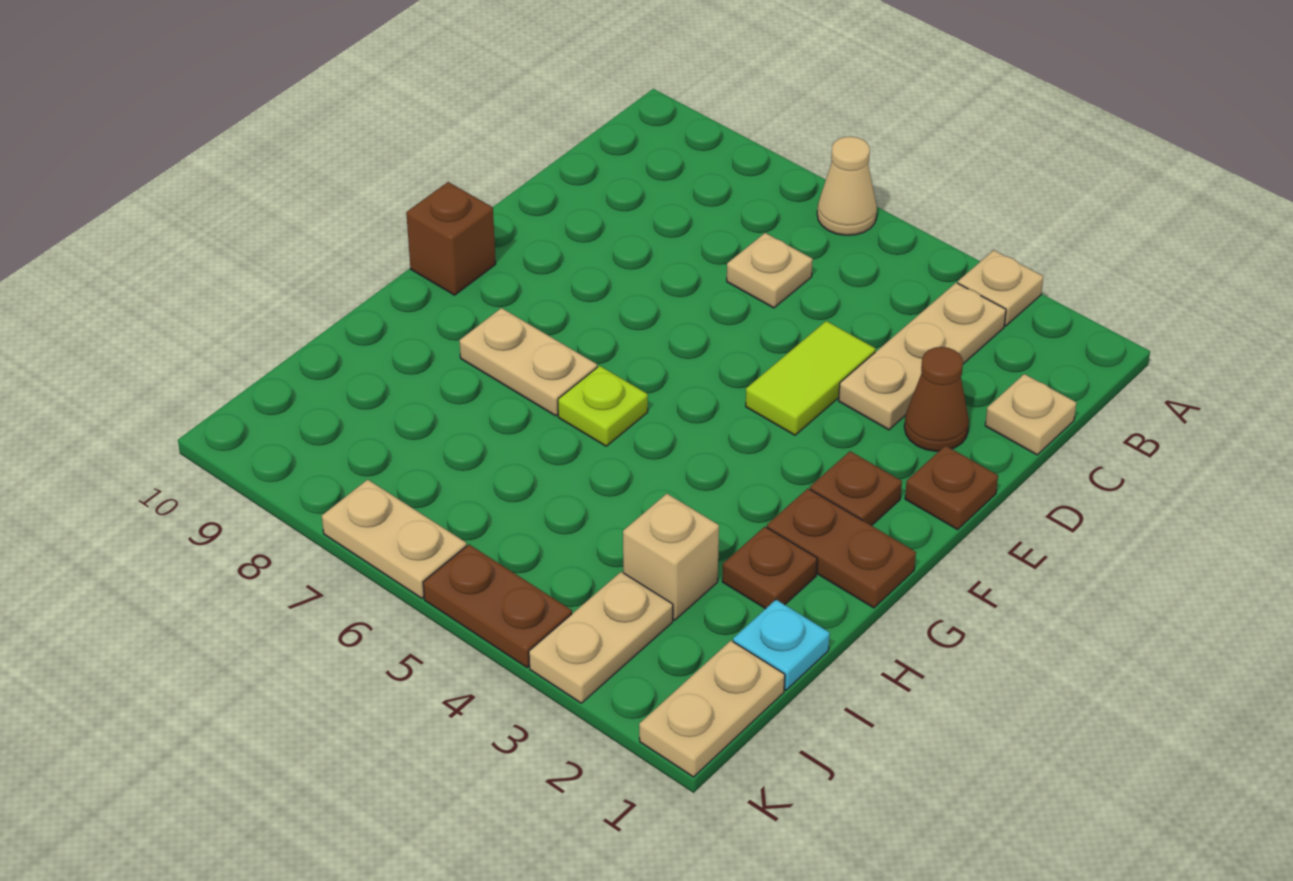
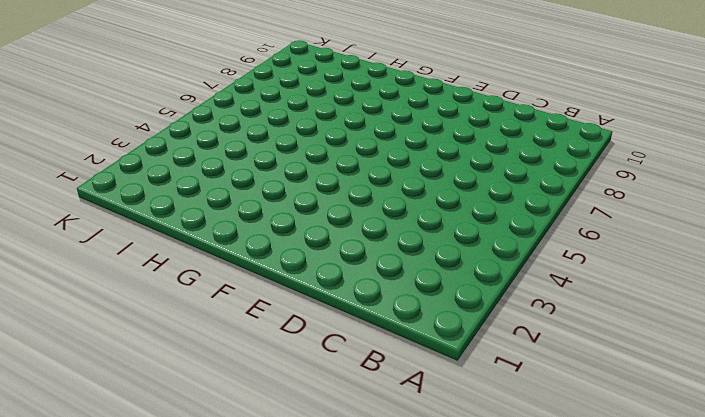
none -> tan 1x1 plate [958,250,1043,326]
none -> tan 1x1 cone [817,137,877,235]
none -> tan 1x3 plate [839,283,1006,430]

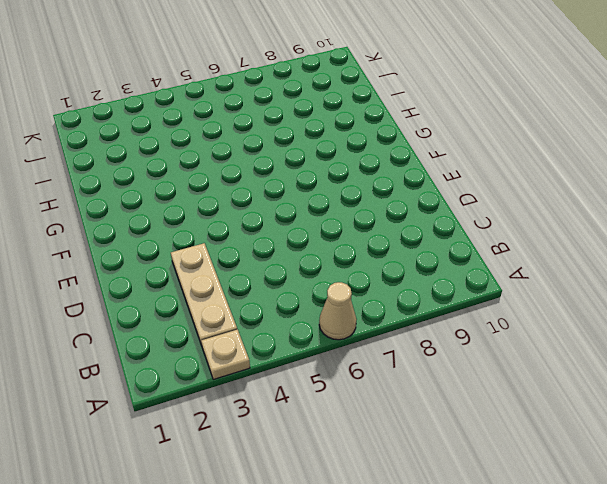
none -> tan 1x1 plate [985,374,1076,455]
none -> tan 1x1 plate [727,233,813,308]
none -> brown 1x1 cone [904,347,969,451]

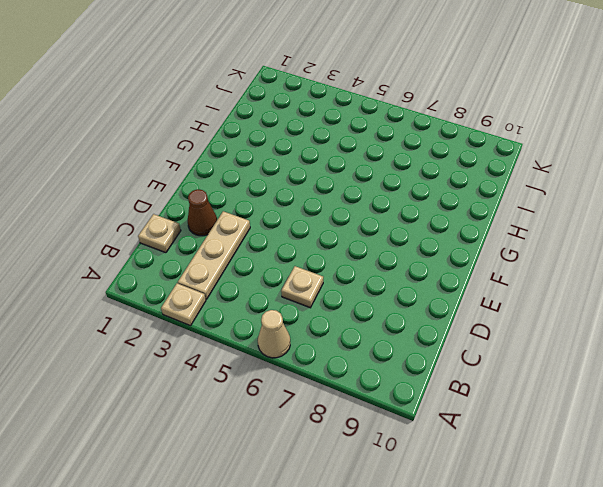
none -> lime 1x2 tile [746,321,876,435]
none -> brown 1x1 plate [905,446,998,530]
none -> brown 1x1 plate [810,451,902,526]

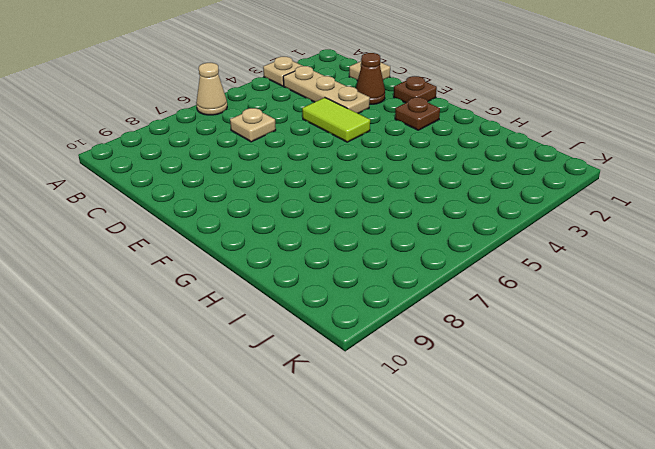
none -> brown 1x1 brick [406,182,496,295]
none -> brown 1x2 plate [767,489,916,608]
none -> lime 1x1 plate [558,366,648,446]

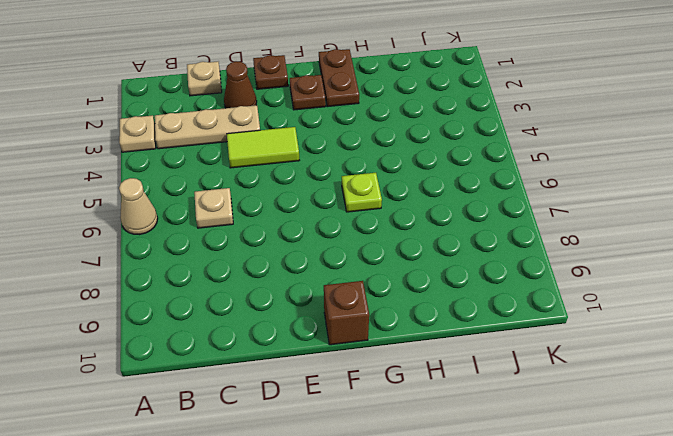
none -> tan 1x2 plate [459,308,597,416]
none -> brown 1x1 plate [722,527,817,609]
none -> cyan 1x1 plate [733,600,830,690]

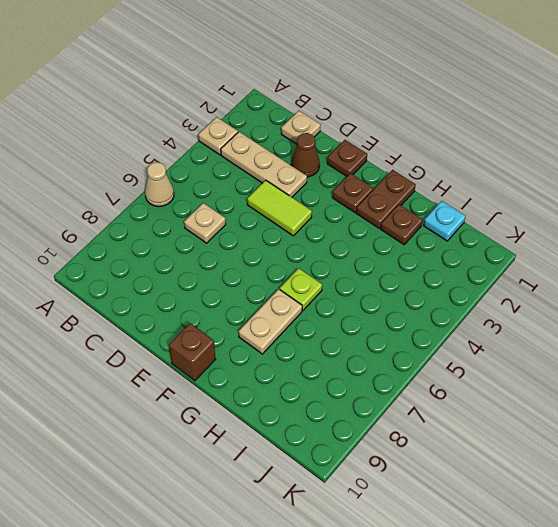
none -> tan 1x1 brick [623,494,719,620]
none -> tan 1x2 plate [639,641,785,777]
none -> tan 1x2 plate [529,572,673,703]

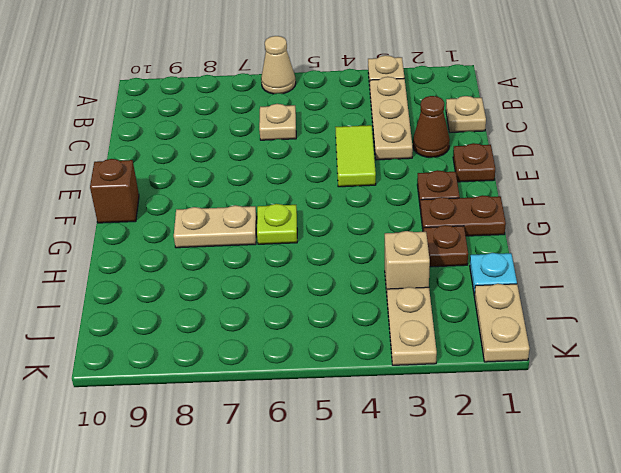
none -> brown 1x2 plate [423,545,572,668]
none -> tan 1x2 plate [322,480,467,598]

